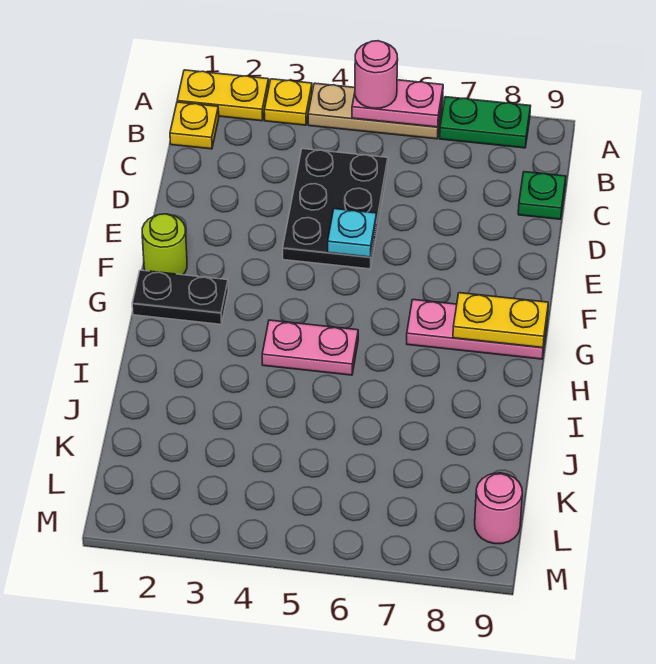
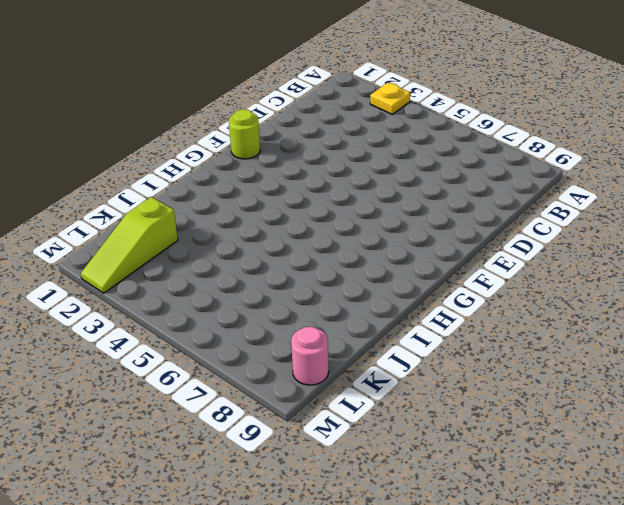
lime 1x3 slope [81,197,178,293] -> none
none -> yellow 1x2 plate [177,70,269,121]
none -> tan 1x3 plate [308,83,443,139]
none -> green 1x2 plate [440,97,531,148]

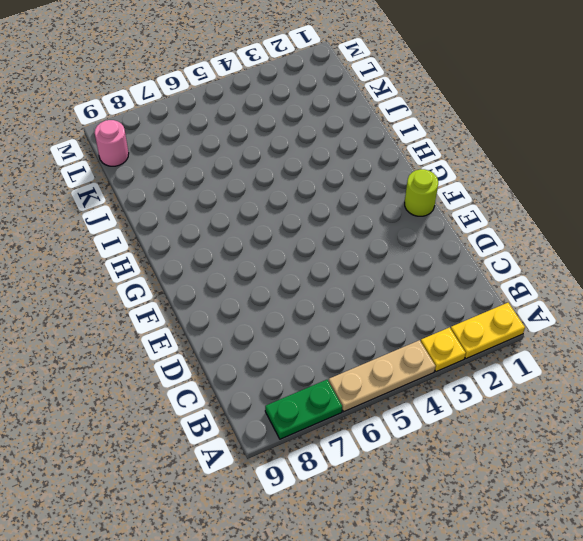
none -> yellow 1x1 plate [170,102,219,149]
none -> black 2x3 plate [283,149,388,269]
none -> green 1x1 plate [518,172,566,219]

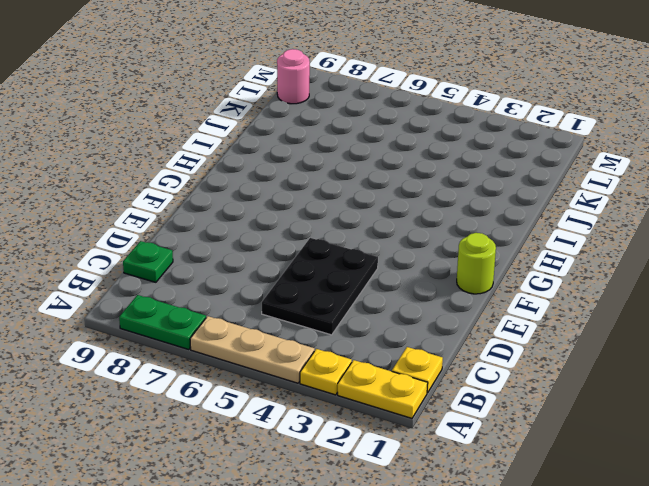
none -> black 1x2 plate [132,270,228,324]
none -> pink 1x3 plate [407,300,547,359]
none -> pink 1x2 plate [262,320,358,375]

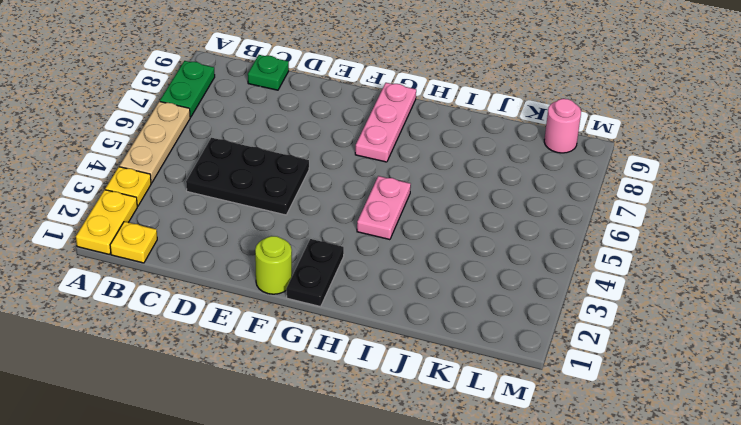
none -> pink 1x2 plate [352,80,443,127]
none -> cyan 1x1 plate [328,209,377,257]
none -> yellow 1x2 plate [453,293,548,348]

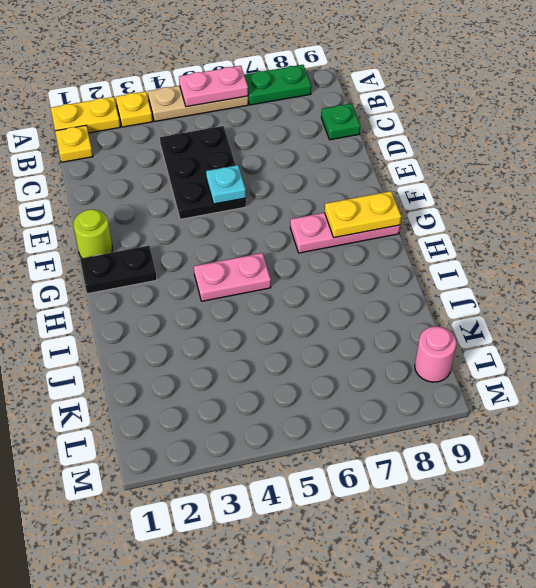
none -> pink 1x1 round brick [355,41,398,108]

